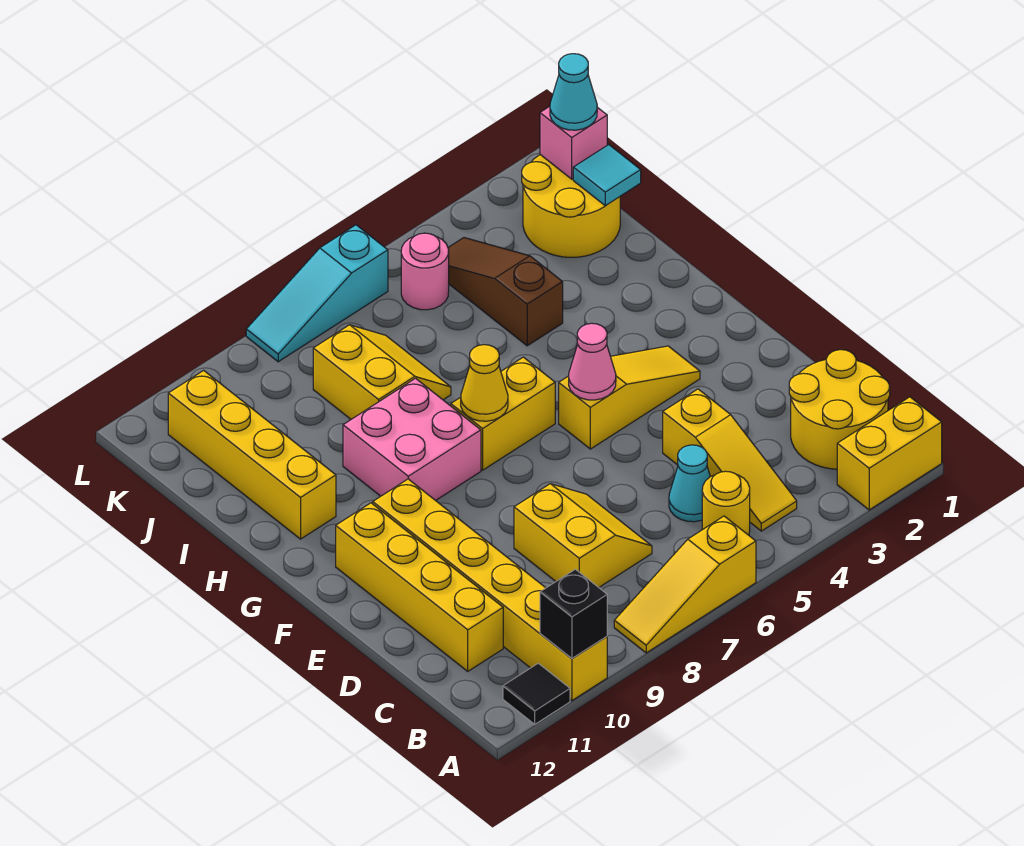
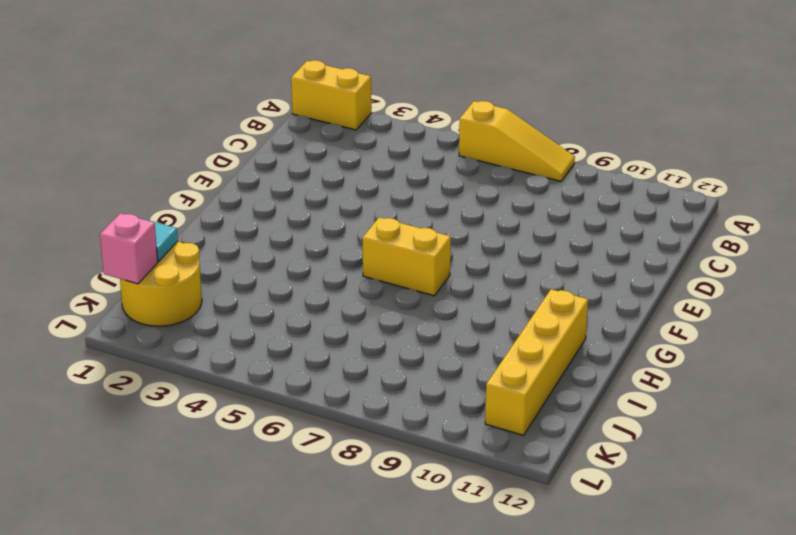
none -> yellow 1x6 brick [373,479,607,701]
none -> black 1x1 tile [503,663,570,724]
none -> yellow 2x2 round brick [789,350,890,469]

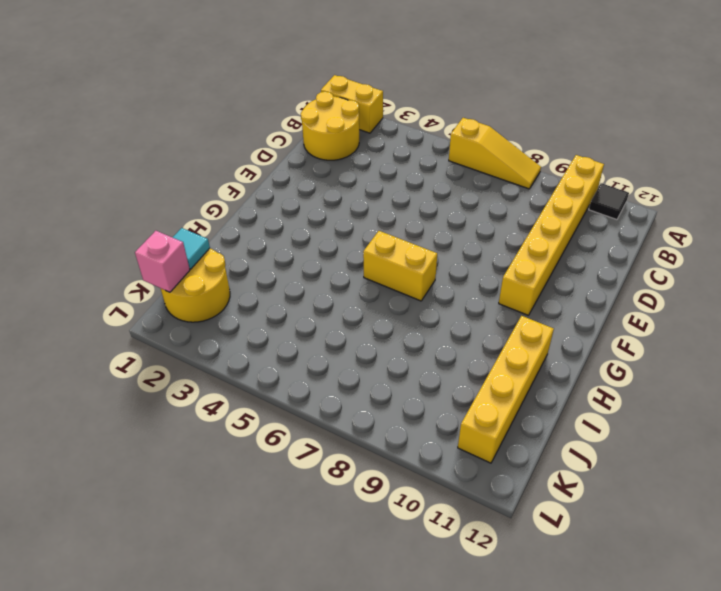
none -> yellow 1x3 slope [663,389,797,531]
none -> yellow 1x1 round brick [702,471,750,535]
none -> cyan 1x1 cone [669,445,710,522]

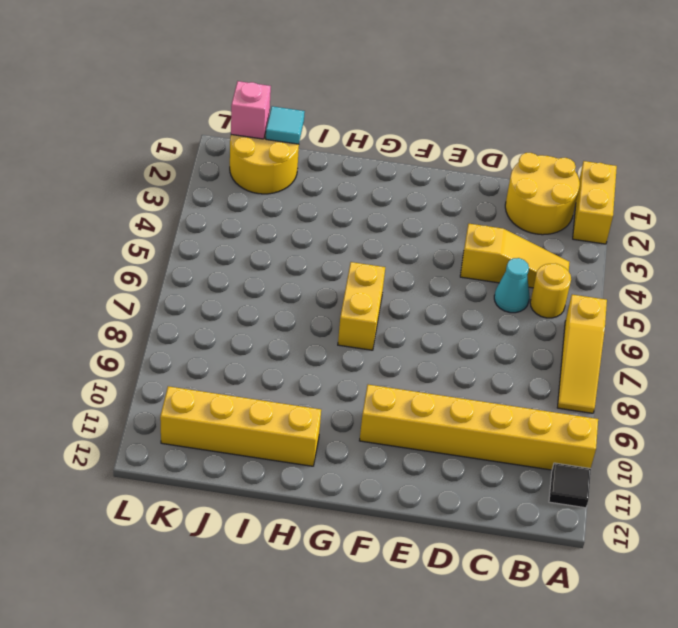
none -> yellow 2x2 slope [514,484,652,587]
none -> yellow 1x4 brick [336,503,503,671]
none -> yellow 1x3 slope [559,346,700,449]

